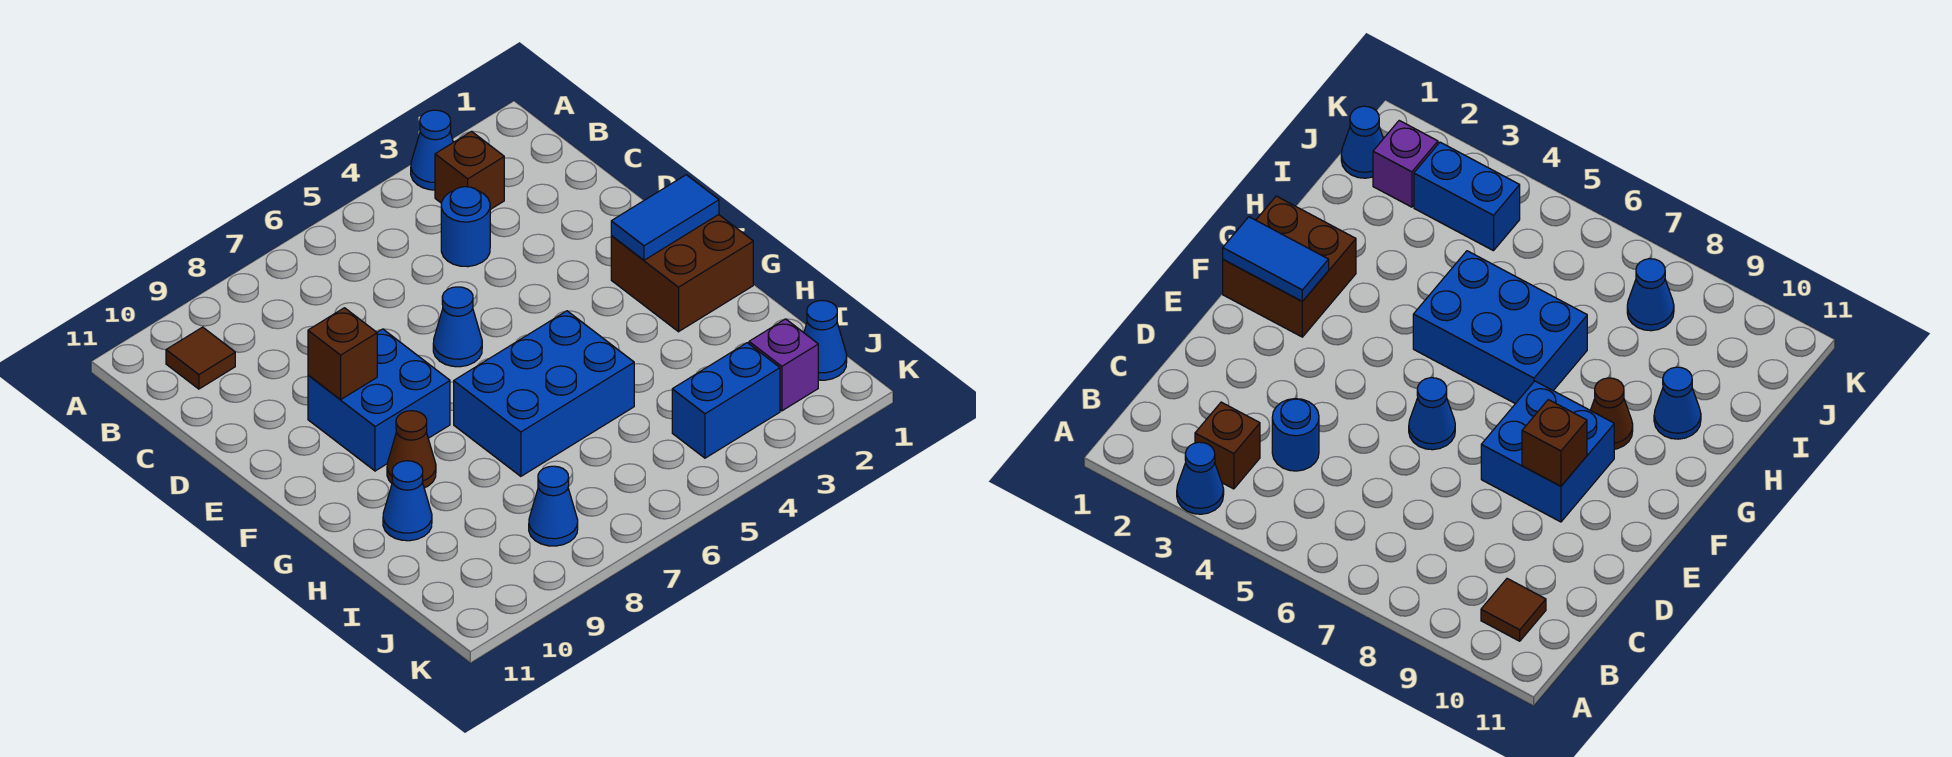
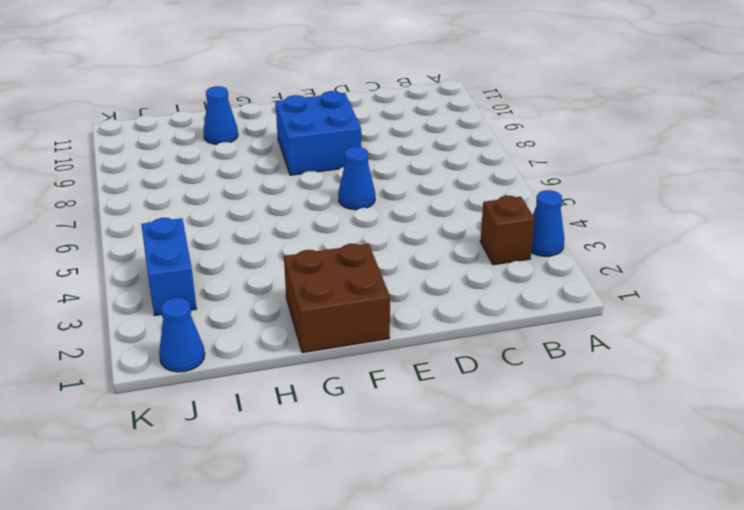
none -> brown 1x1 tile [166,327,235,389]
none -> blue 1x1 round brick [441,187,490,267]
none -> blue 2x3 brick [454,311,634,476]

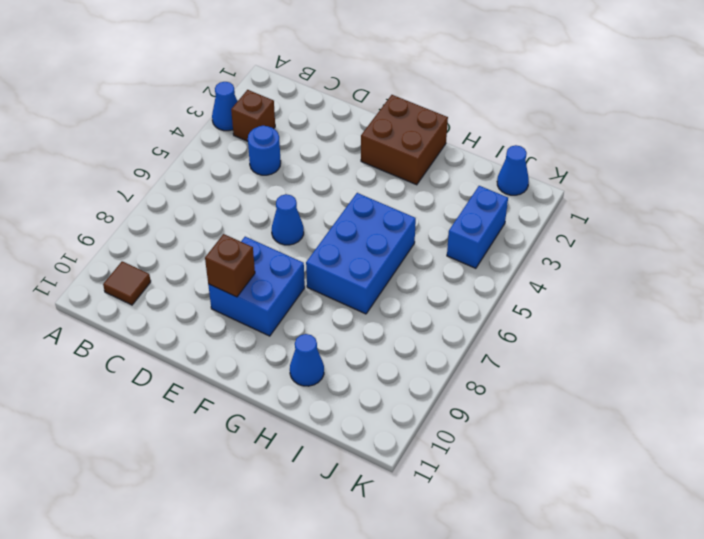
none -> brown 1x1 cone [387,411,436,488]
none -> purple 1x1 brick [749,319,818,411]
none -> blue 1x1 cone [529,466,578,546]

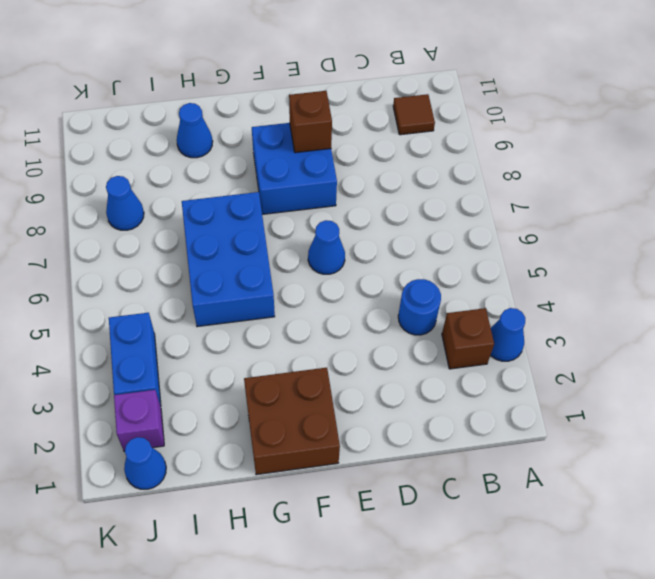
none -> brown 1x1 cone [387,411,436,488]
none -> blue 1x2 tile [611,175,719,260]

